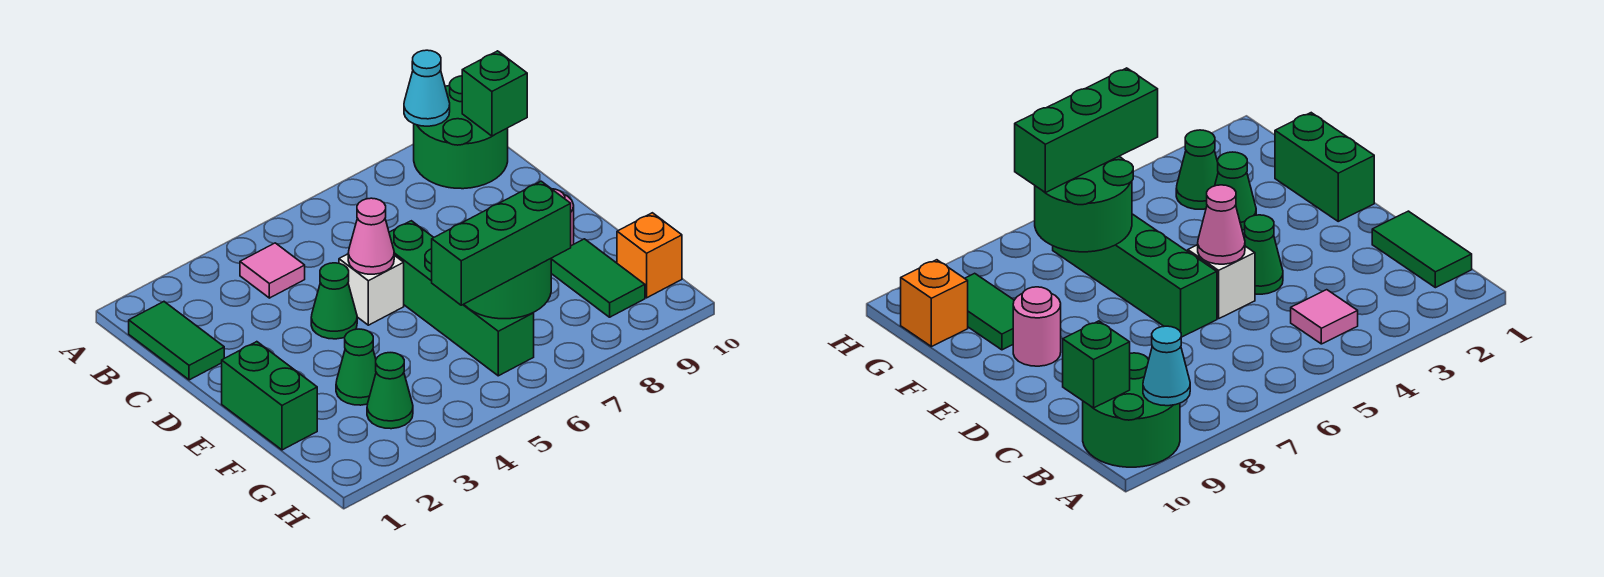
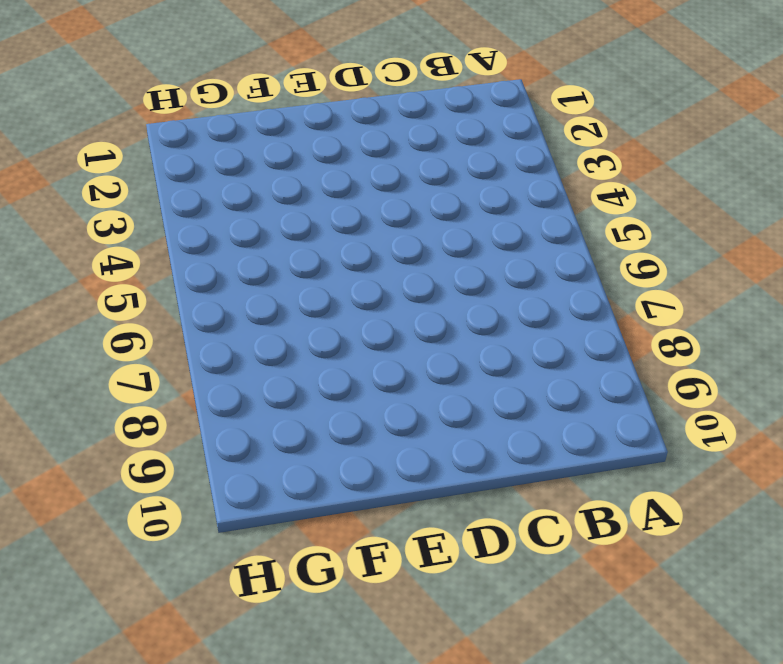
none -> green 2x2 round brick [414,76,508,189]
none -> green 1x2 tile [129,302,224,380]
none -> pink 1x1 tile [240,243,305,298]

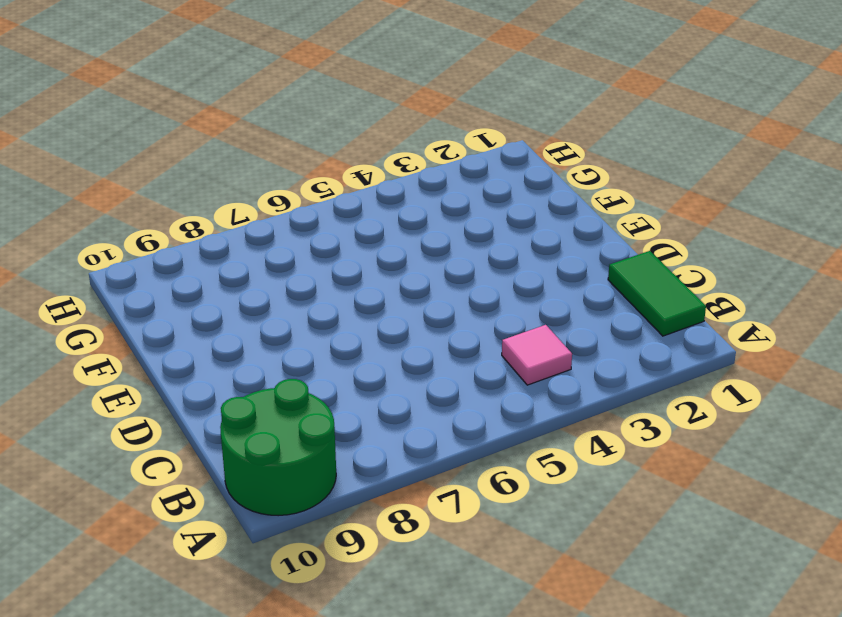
none -> green 1x1 cone [311,263,357,339]
none -> white 1x1 brick [339,254,404,325]
none -> green 1x4 brick [389,221,534,376]

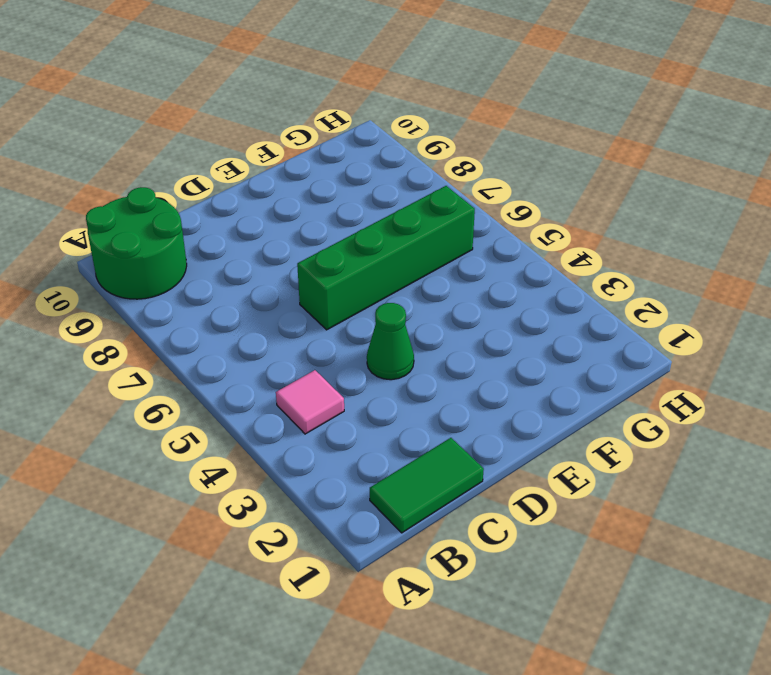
none -> white 1x1 brick [339,254,404,325]
none -> green 1x2 brick [222,342,317,450]
none -> pink 1x1 round brick [1013,287,1061,366]

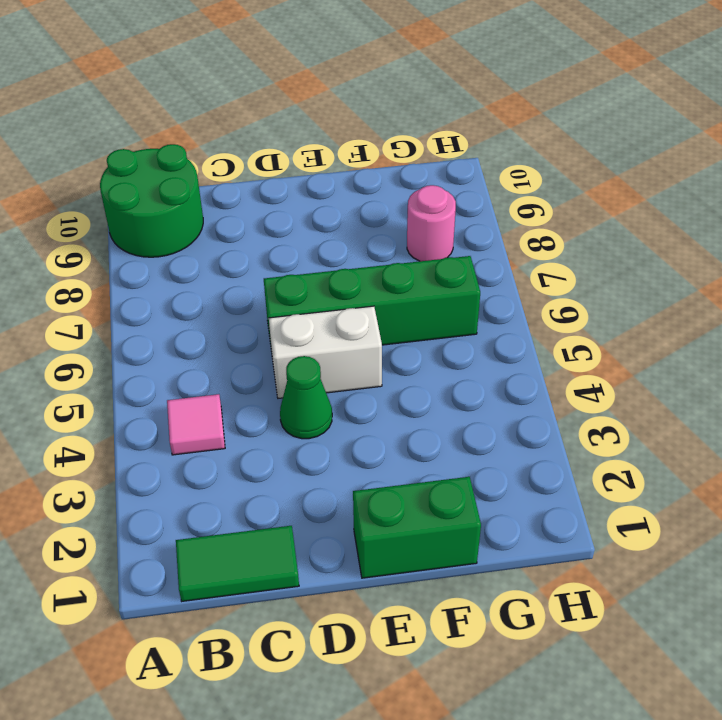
white 1x2 brick [269,306,382,398] -> white 1x1 brick [339,254,404,325]
pink 1x1 round brick [407,185,456,261] -> pink 1x1 round brick moved to [1013,287,1061,366]
none -> green 1x1 cone [336,329,376,405]
none -> green 1x2 tile [551,239,645,317]
none -> green 1x1 cone [367,353,413,429]

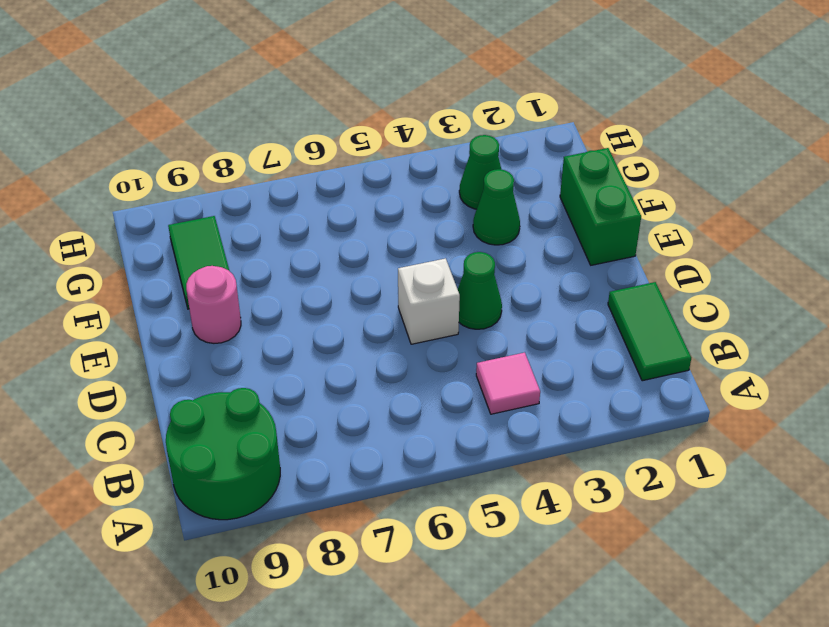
none -> green 1x4 brick [389,221,534,376]
none -> orange 1x1 brick [617,213,682,298]
none -> cyan 1x1 cone [404,50,450,126]

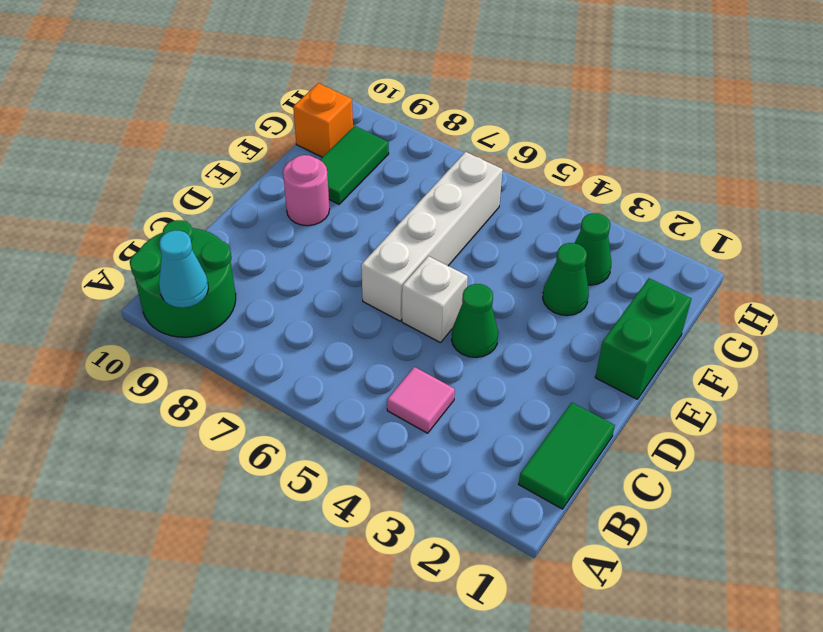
white 1x4 brick [361,152,503,321] -> green 1x4 brick [389,221,534,376]
none -> green 1x1 brick [462,51,527,136]
none -> pink 1x1 cone [348,198,394,274]
none -> green 2x2 round brick [464,259,551,319]

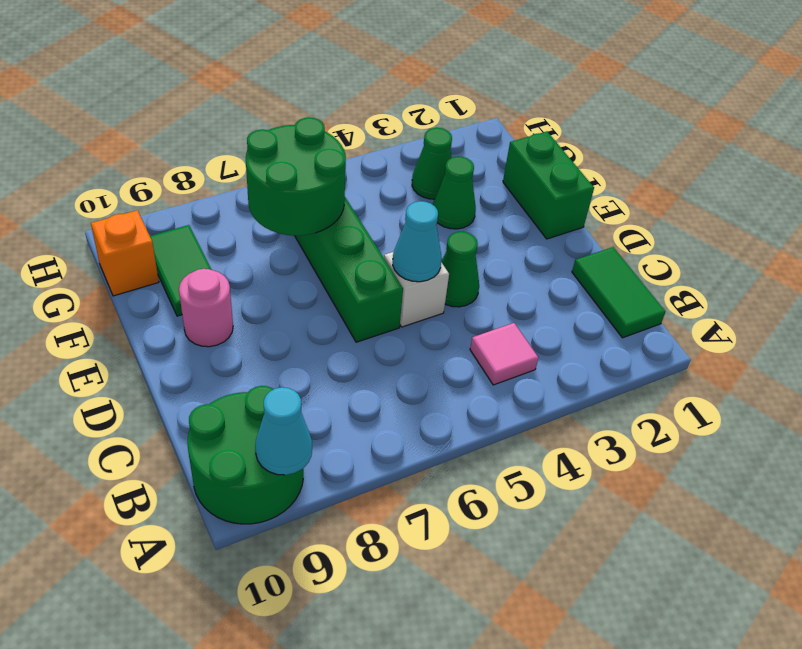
cyan 1x1 cone [393,201,441,282] -> pink 1x1 cone [348,198,394,274]
none -> green 1x1 brick [462,51,527,136]
none -> green 1x3 brick [432,181,571,305]

